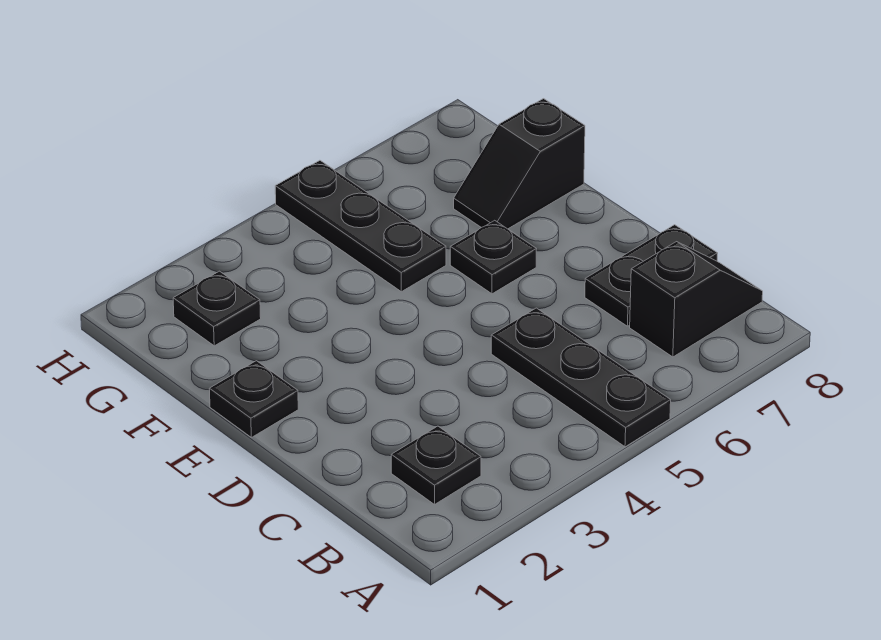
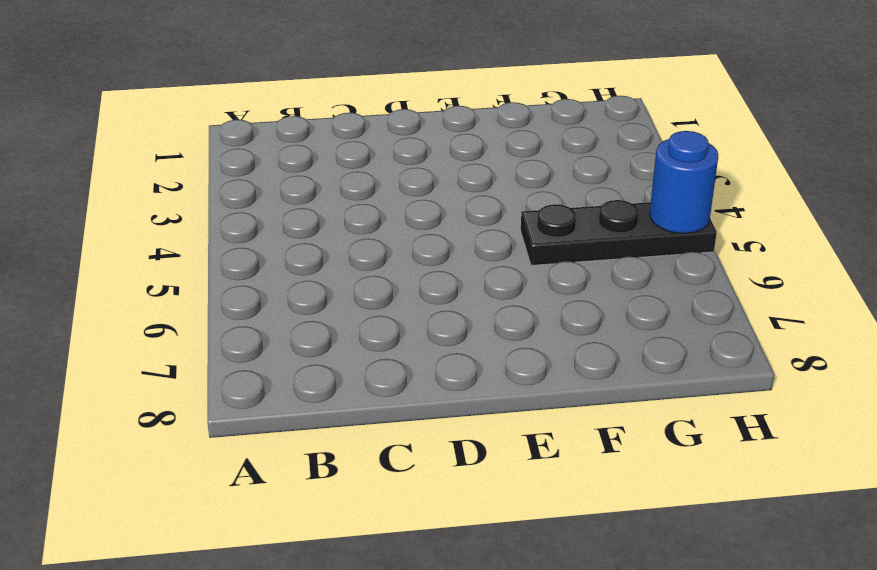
blue 1x1 round brick [650,131,718,233] -> none
none -> black 1x3 plate [491,308,671,447]
none -> black 1x1 plate [391,426,481,504]

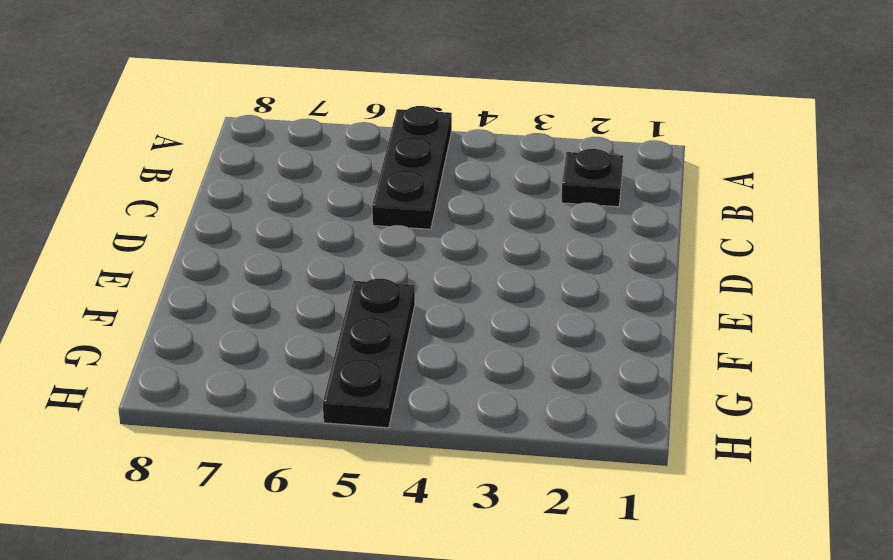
none -> black 1x2 slope [630,242,763,357]
none -> black 1x2 plate [585,225,718,326]

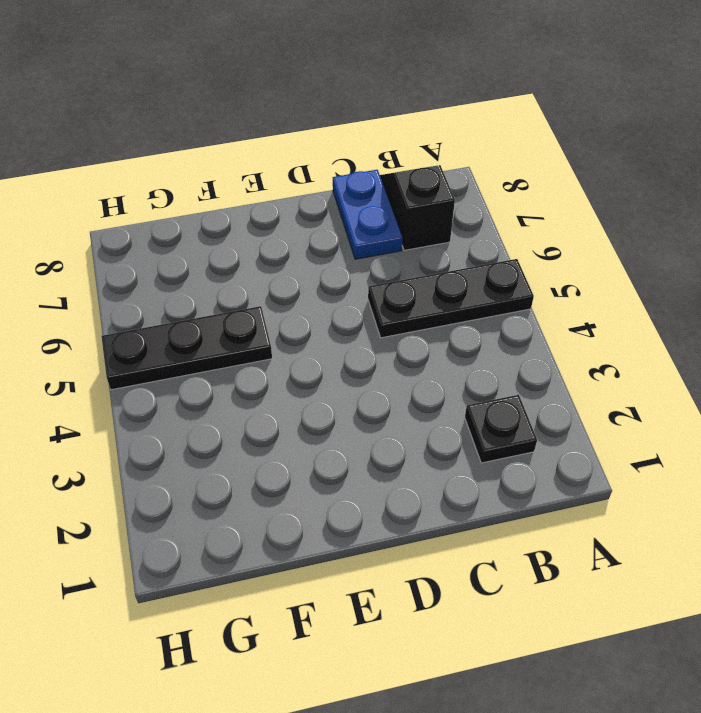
blue 1x2 plate [333,170,402,259] -> black 1x2 plate [585,225,718,326]
none -> black 1x1 plate [209,361,298,437]
none -> black 1x1 plate [450,220,536,294]

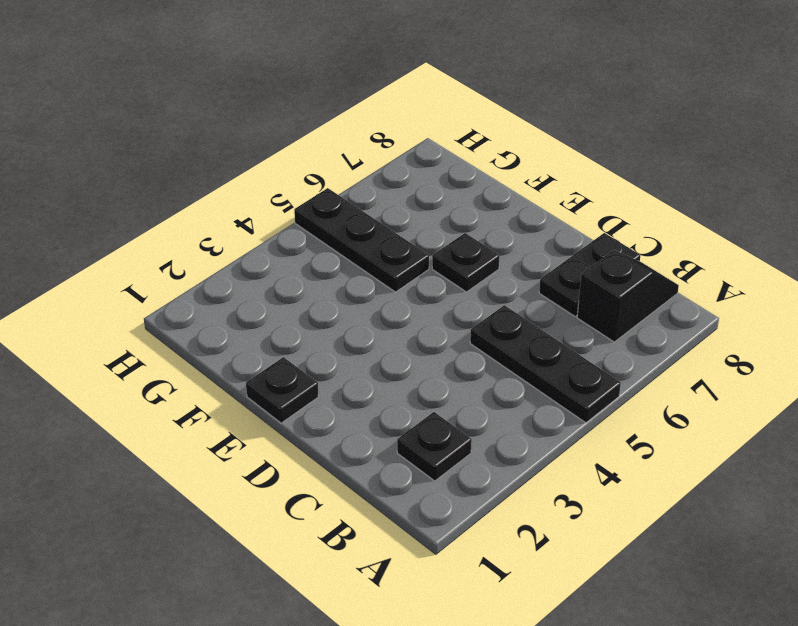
none -> black 1x2 slope [454,99,585,229]
none -> black 1x1 plate [173,271,261,346]

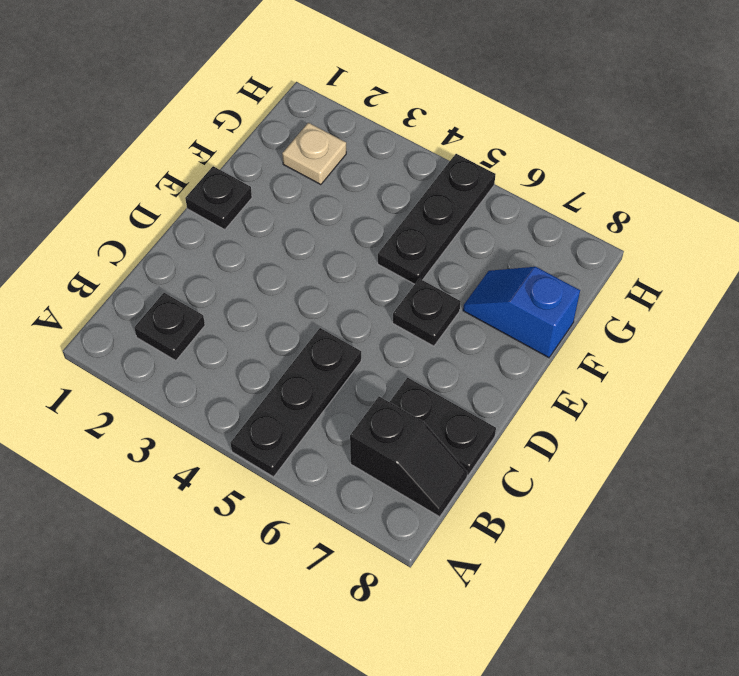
blue 1x2 slope [463,267,580,358] -> black 1x2 slope [454,99,585,229]
tan 1x1 plate [282,123,346,185] -> black 1x1 plate [173,271,261,346]

